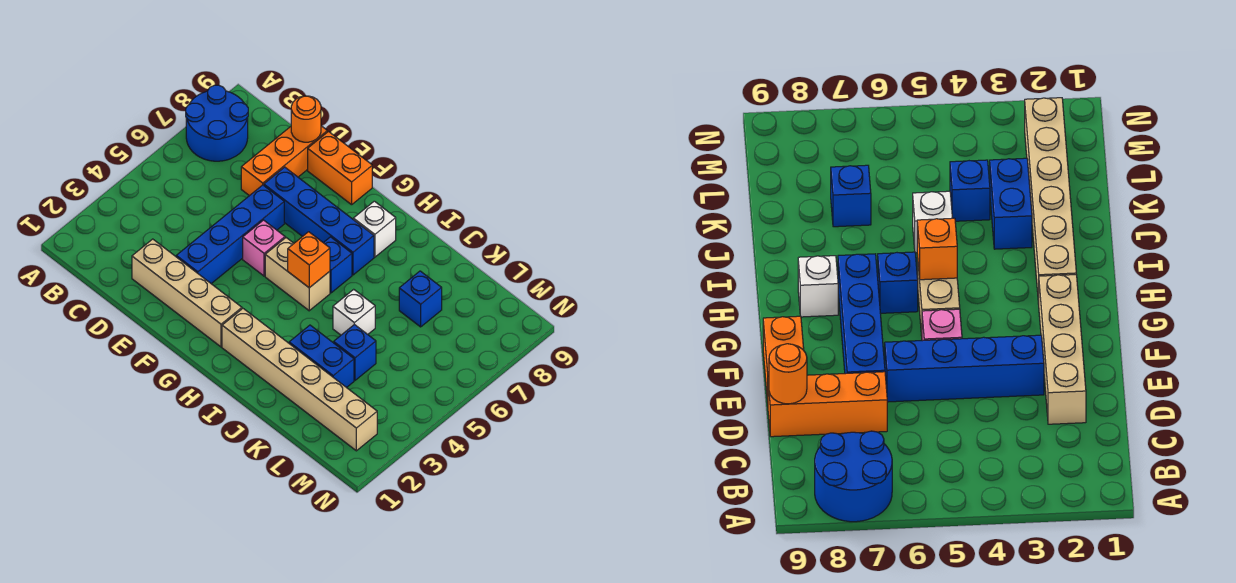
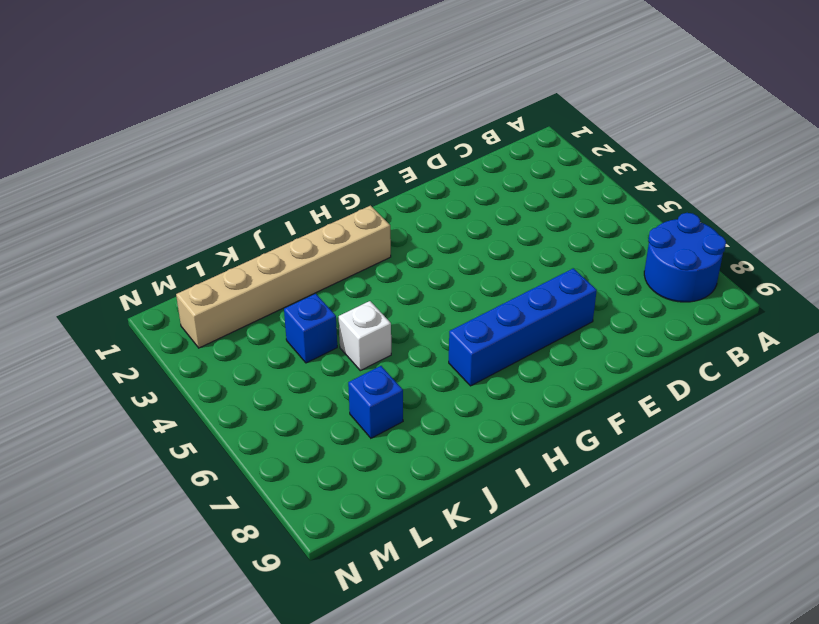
none -> tan 1x4 brick [132,239,242,347]
none -> orange 1x3 brick [241,126,327,196]
none -> blue 1x4 brick [176,185,284,284]

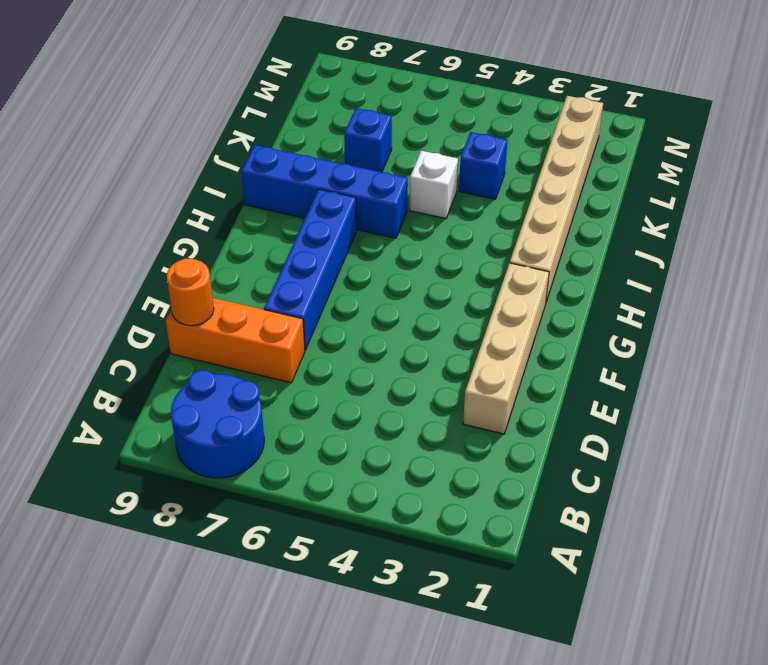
blue 1x4 brick [241,145,408,238] -> blue 1x4 brick moved to [176,185,284,284]
none -> orange 1x2 brick [308,132,372,205]
none -> pink 1x1 brick [243,220,285,276]
none -> tan 1x2 brick [265,238,330,311]

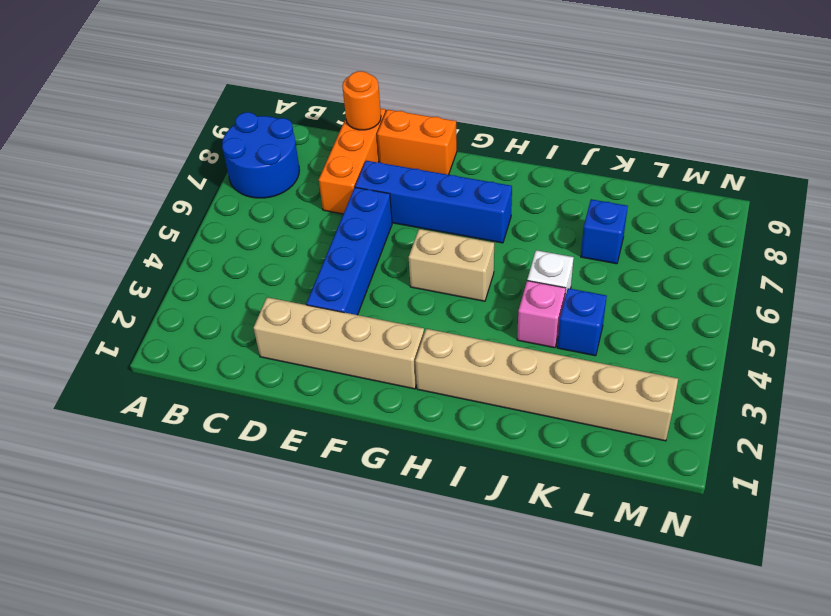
pink 1x1 brick [517,281,566,348] -> pink 1x1 brick moved to [243,220,285,276]
none -> blue 1x1 brick [323,237,352,293]
none -> white 1x1 brick [353,201,396,257]
none -> blue 1x2 brick [289,325,354,388]

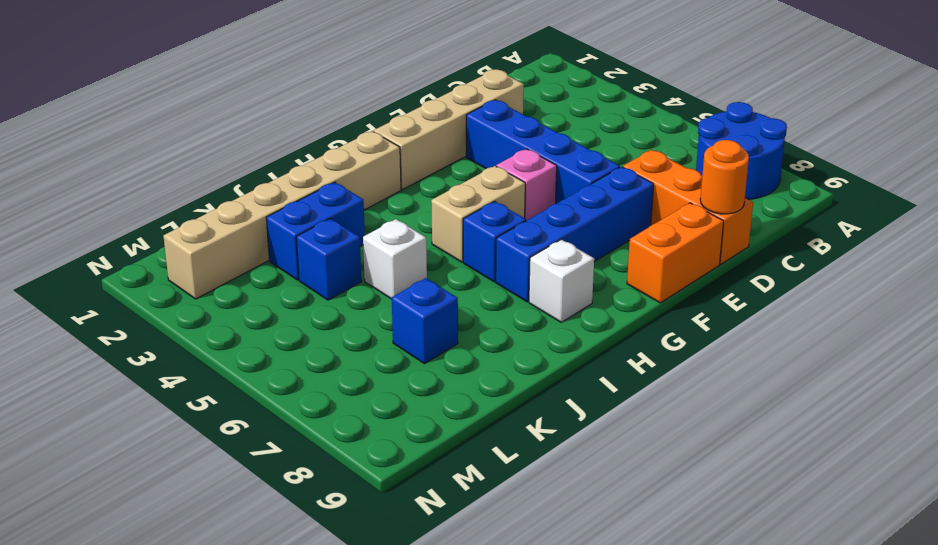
none -> orange 1x1 brick [288,232,330,288]

